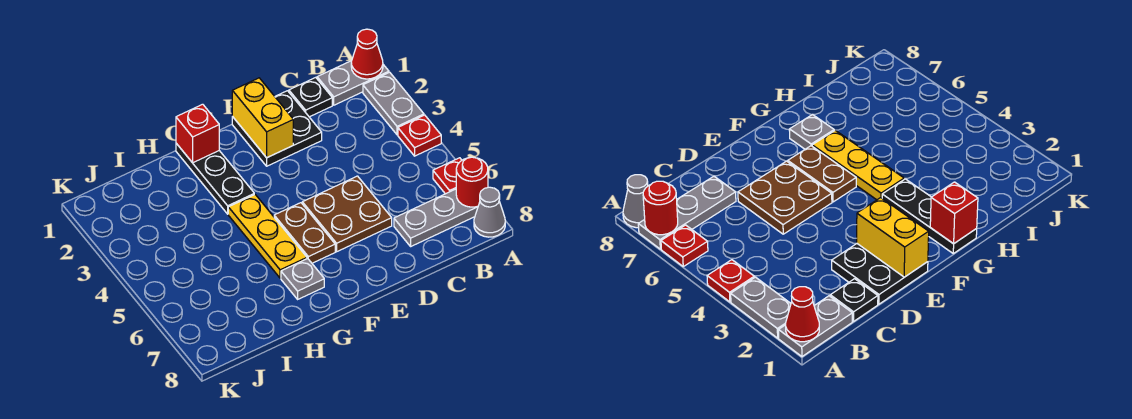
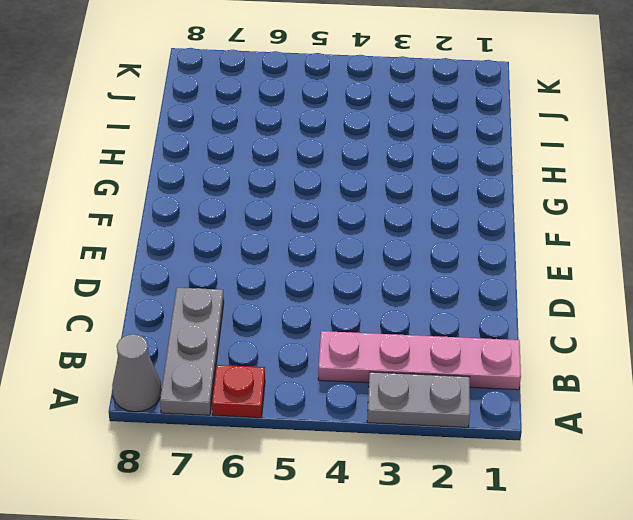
pink 1x4 plate [318,331,521,390] -> grey 1x2 plate [317,61,389,105]
none -> red 1x1 plate [398,115,441,156]
none -> black 1x1 plate [289,77,332,117]
none -> black 2x2 plate [232,91,322,166]

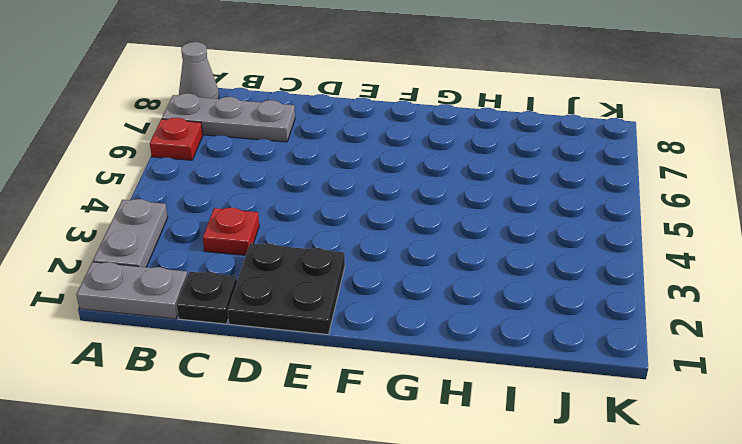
red 1x1 plate [203,208,259,255] -> red 1x1 plate moved to [398,115,441,156]
none -> brown 2x2 plate [302,176,392,252]
none -> brown 1x2 plate [274,203,335,263]
none -> black 1x3 plate [176,143,254,214]

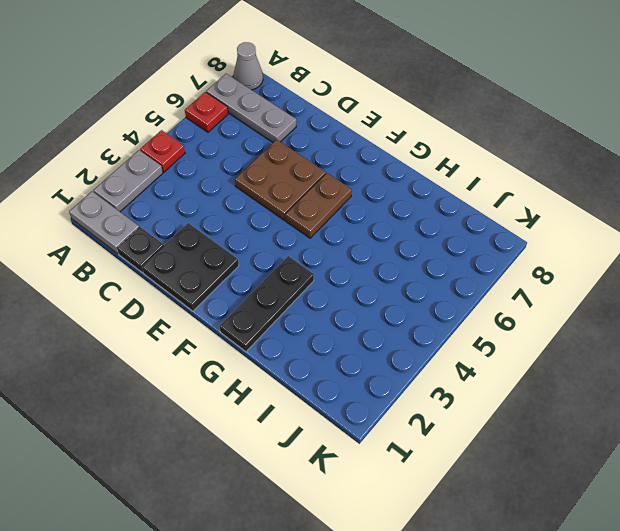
none -> yellow 1x3 plate [228,195,307,278]
none -> grey 1x1 plate [281,259,324,299]
none -> red 1x1 cone [351,29,383,79]

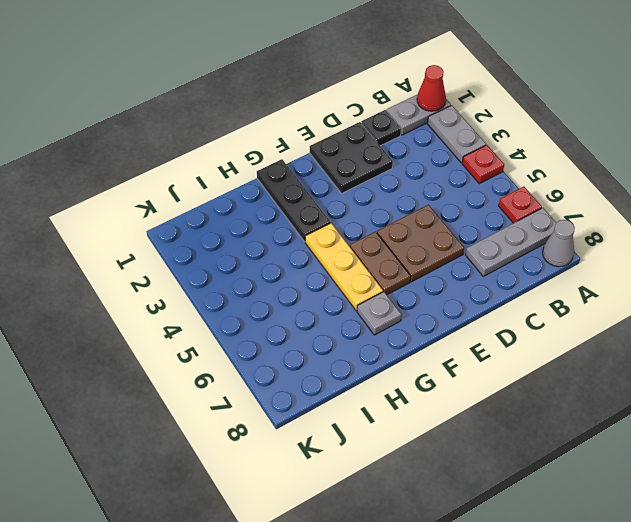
none -> red 1x1 round brick [456,157,488,207]
none -> yellow 1x2 brick [232,78,293,158]
none -> red 1x1 brick [176,104,219,163]

